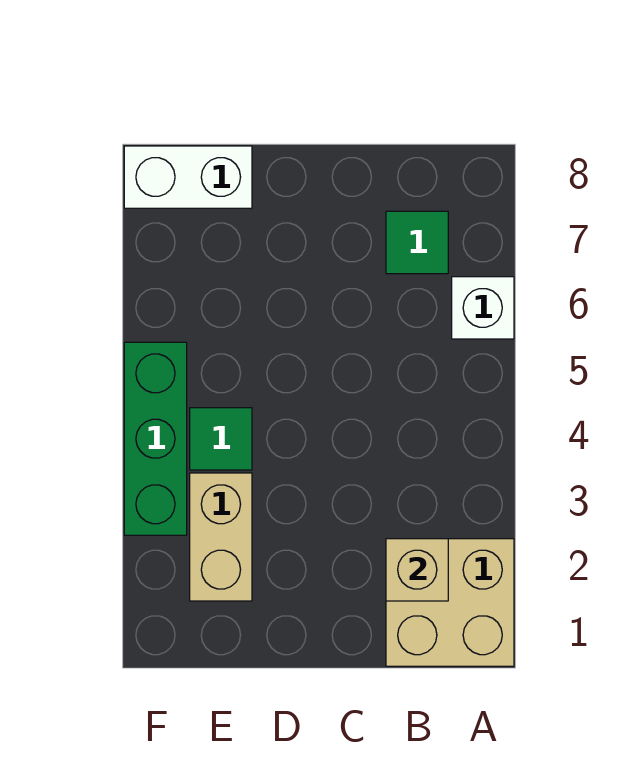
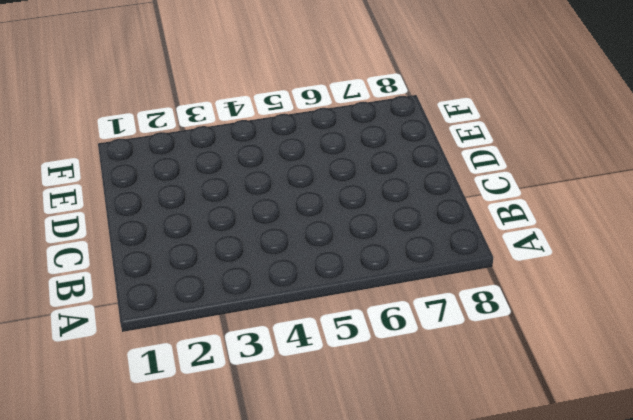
none -> tan 2x2 brick [386,539,514,666]
none -> white 1x1 brick [452,277,514,339]

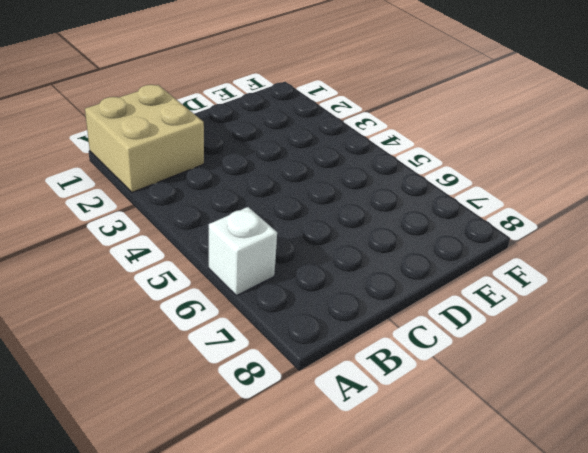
none -> green 1x1 tile [386,211,448,274]
none -> tan 1x2 brick [190,473,252,601]

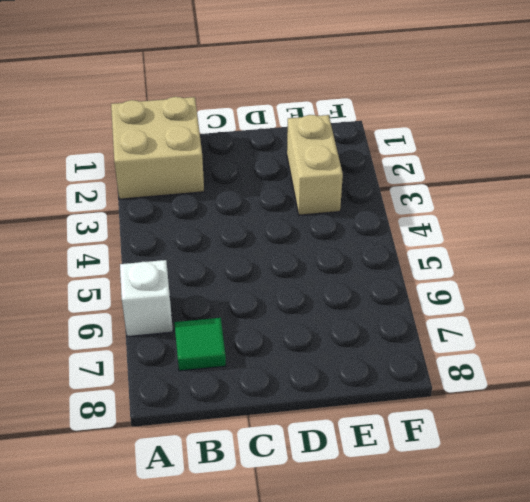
none -> green 1x1 tile [190,408,252,470]
none -> white 1x2 brick [124,146,252,208]

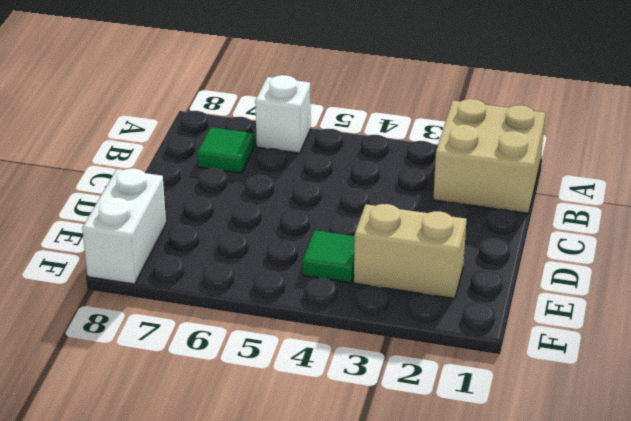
none -> green 1x3 brick [124,342,187,535]
none -> tan 1x1 brick [386,539,448,601]

